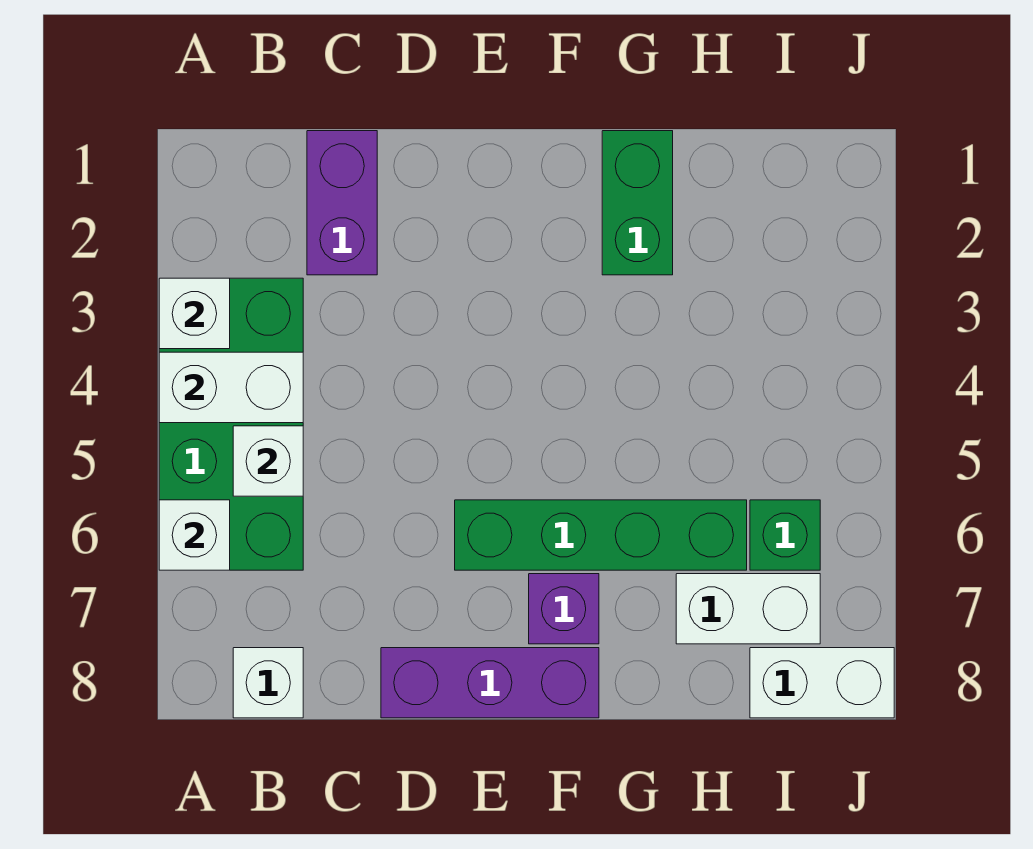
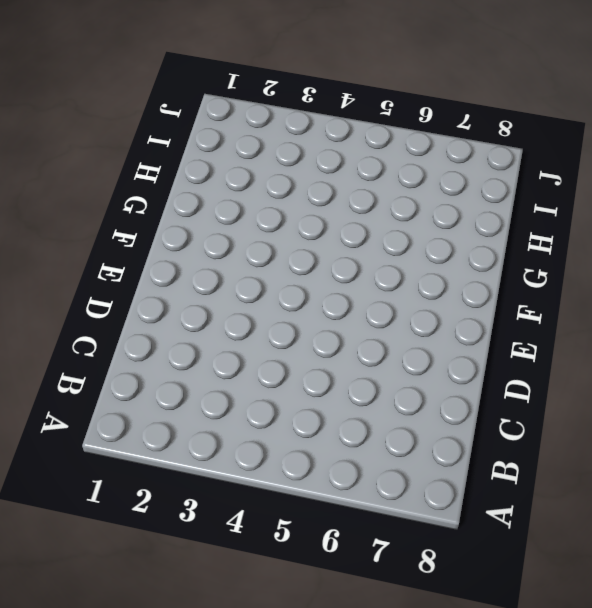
none -> green 2x4 brick [159,278,303,570]
none -> white 1x1 brick [233,648,303,718]
none -> purple 1x2 brick [307,131,377,275]

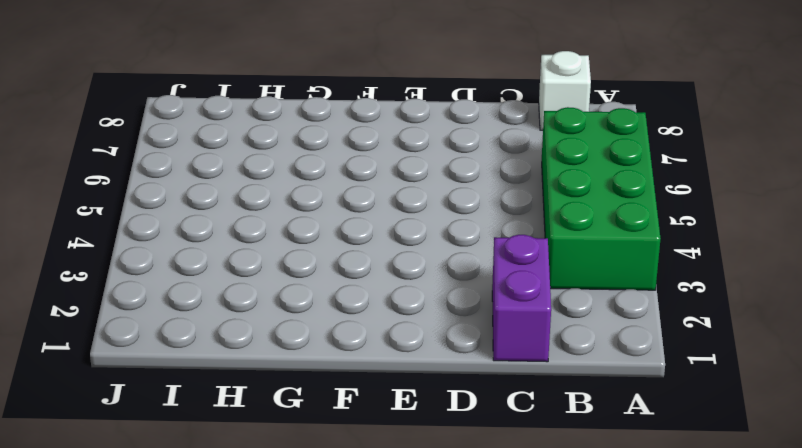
none -> purple 1x3 brick [381,648,599,718]
none -> green 1x4 brick [455,500,747,570]
none -> purple 1x1 brick [529,574,599,644]

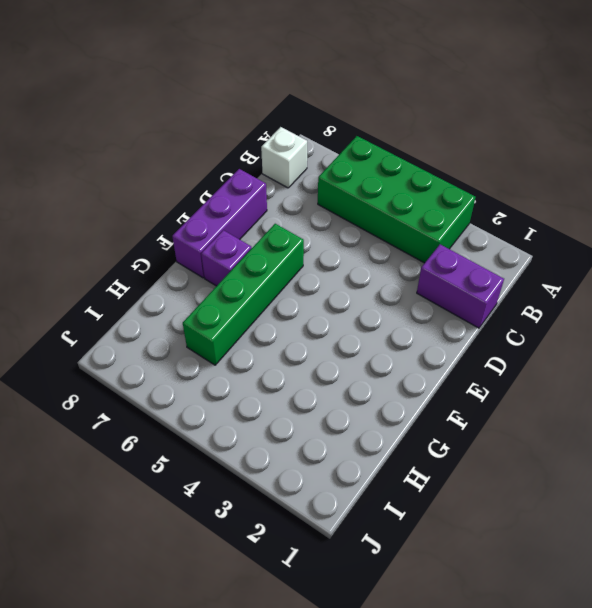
none -> green 1x2 brick [602,131,673,275]
none -> white 1x2 brick [676,574,820,644]
none -> green 1x1 brick [750,500,820,570]

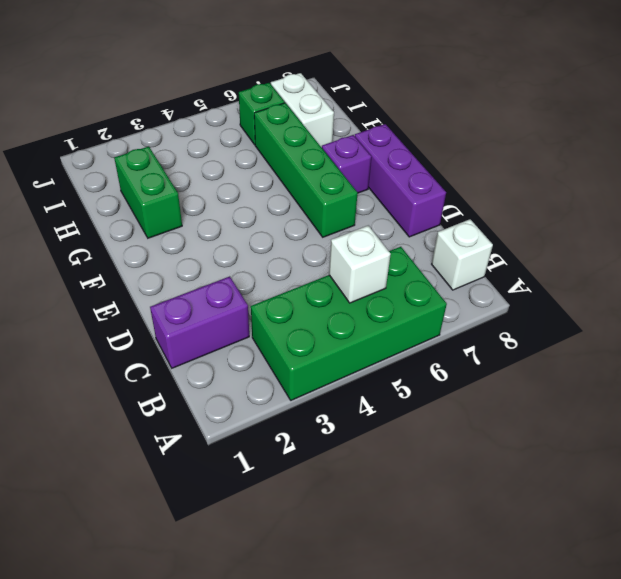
green 1x2 brick [114,146,182,238] -> green 1x2 brick turned to [602,131,673,275]
none -> white 1x2 brick [750,648,894,718]
none -> white 1x1 brick [159,278,230,349]
none -> white 1x2 brick [159,352,303,423]

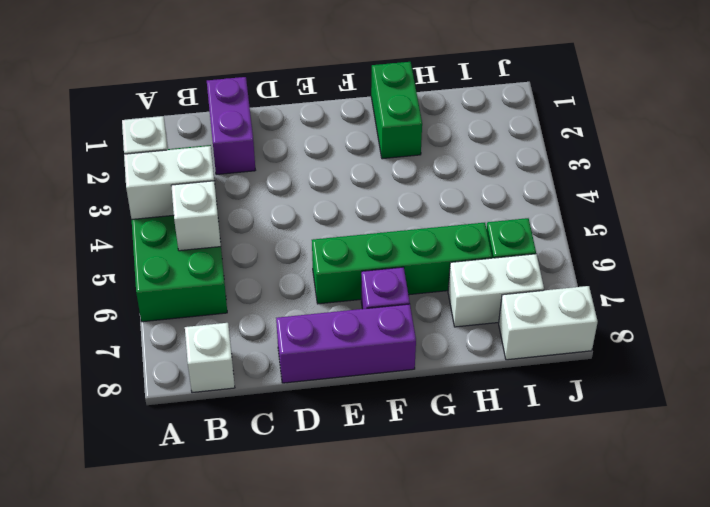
none -> white 1x1 brick [159,500,230,570]

